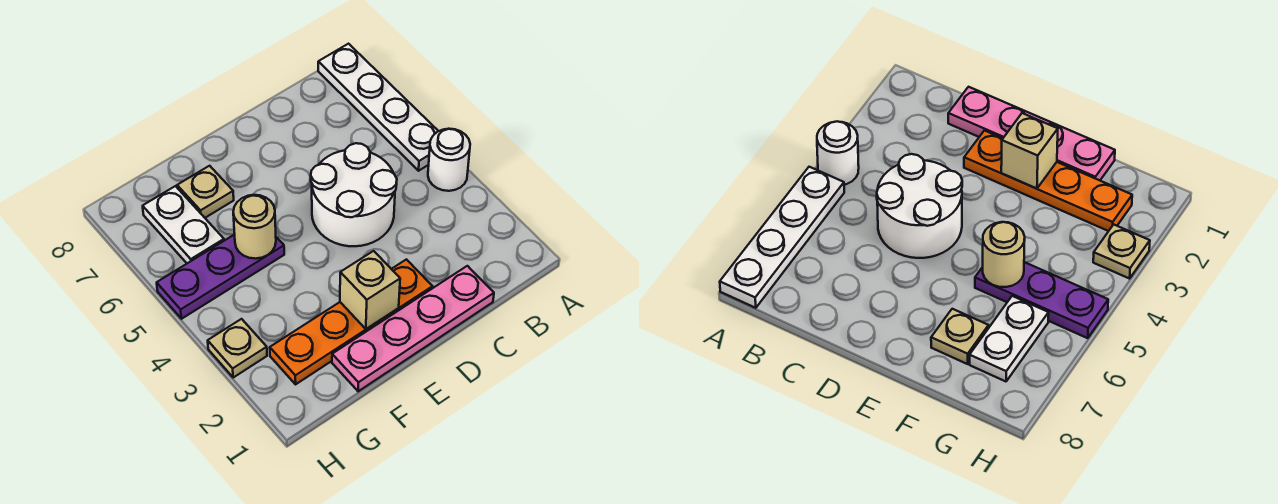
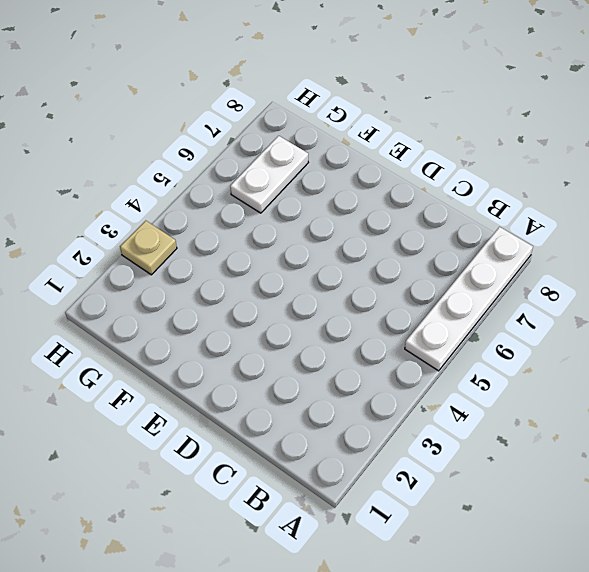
none -> white 1x1 round brick [428,129,470,191]
none -> pink 1x4 plate [332,266,494,391]

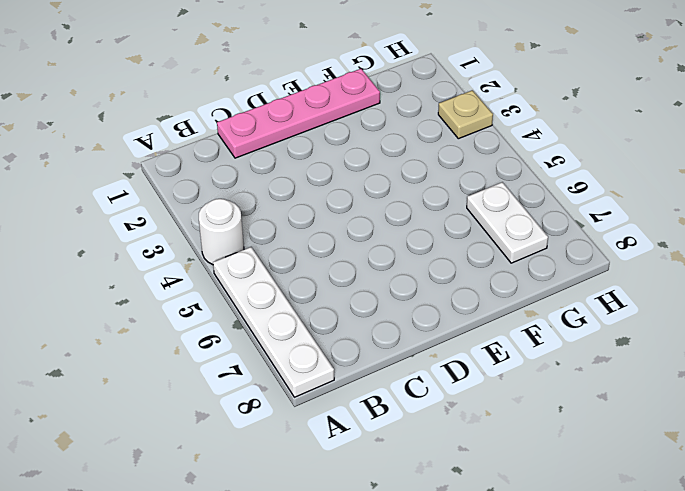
none -> white 2x2 round brick [311,143,397,246]
none -> orange 1x4 plate [270,259,433,384]

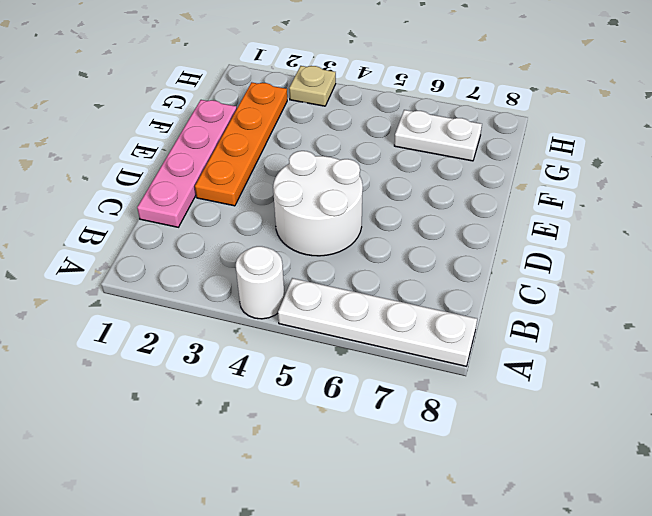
none -> purple 1x3 plate [157,234,284,319]
none -> tan 1x1 plate [177,166,234,218]

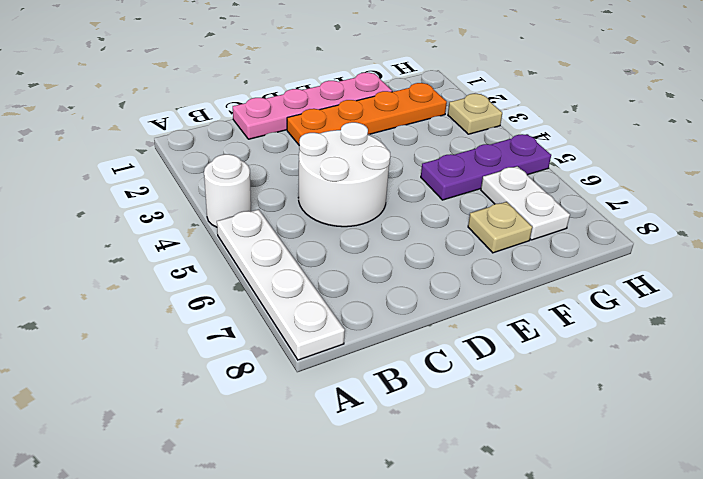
none -> tan 1x1 brick [340,251,400,329]
none -> tan 1x1 round brick [233,195,276,259]

